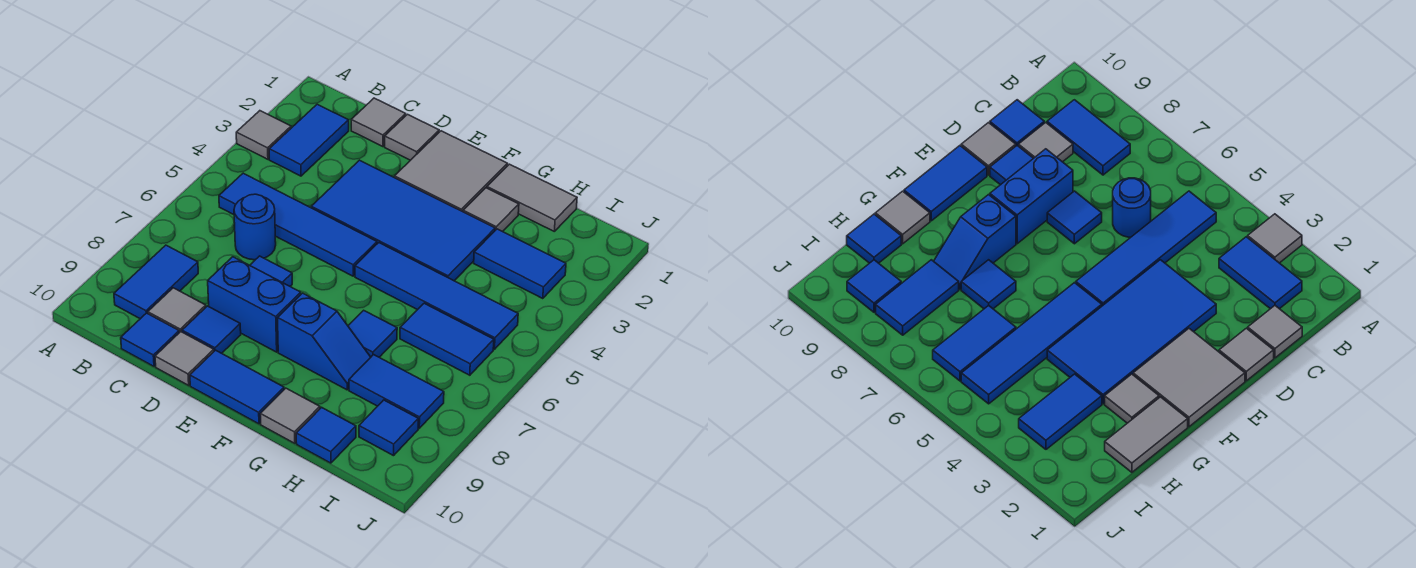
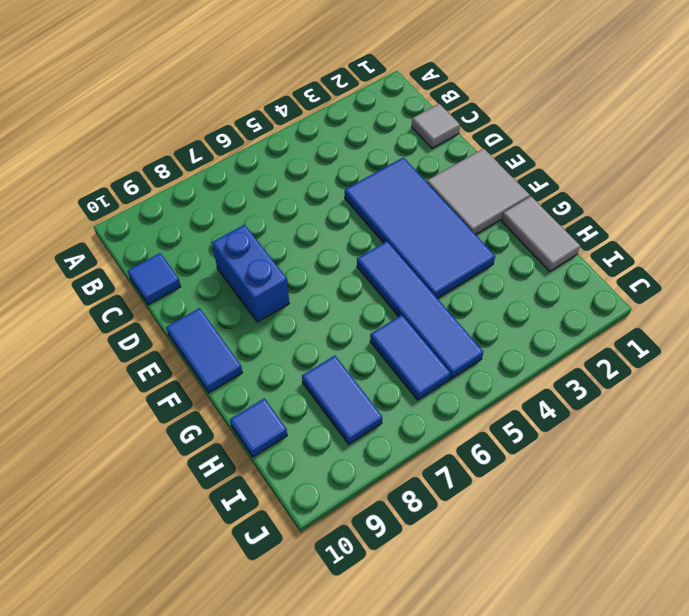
none -> grey 1x1 tile [236,111,291,159]
none -> blue 1x2 tile [269,104,349,176]
none -> blue 1x4 tile [219,173,377,276]

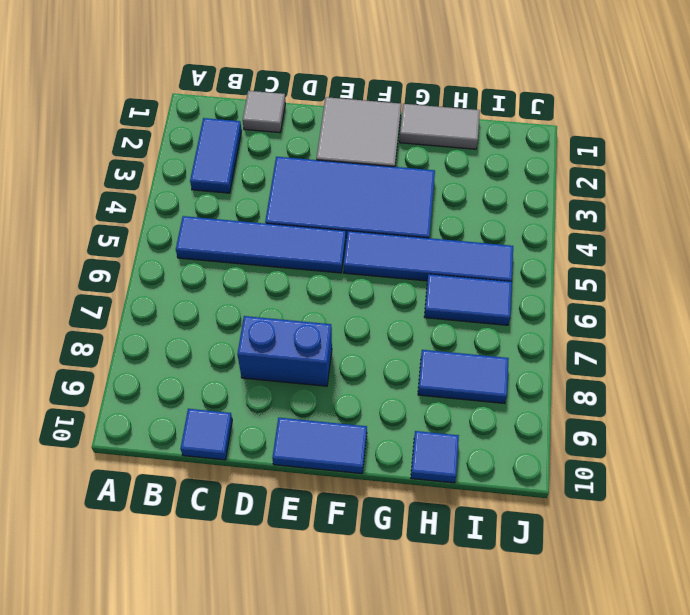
none -> grey 1x1 tile [236,111,291,159]
none -> blue 1x2 tile [114,245,198,319]
none -> blue 1x1 round brick [234,194,276,260]

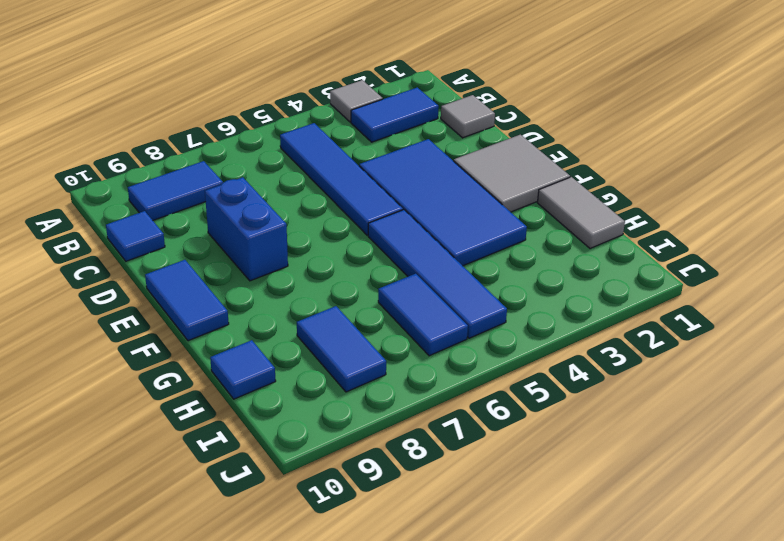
none -> blue 1x1 round brick [234,194,276,260]
none -> grey 1x1 tile [148,288,206,333]
none -> grey 1x1 tile [385,114,439,160]

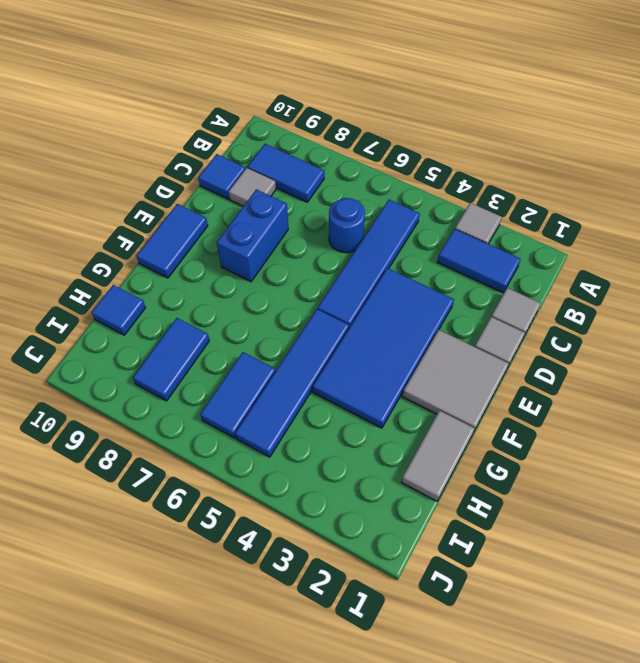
none -> blue 1x1 tile [250,256,292,286]
none -> blue 1x1 tile [182,306,241,353]
none -> grey 1x1 tile [155,332,214,385]

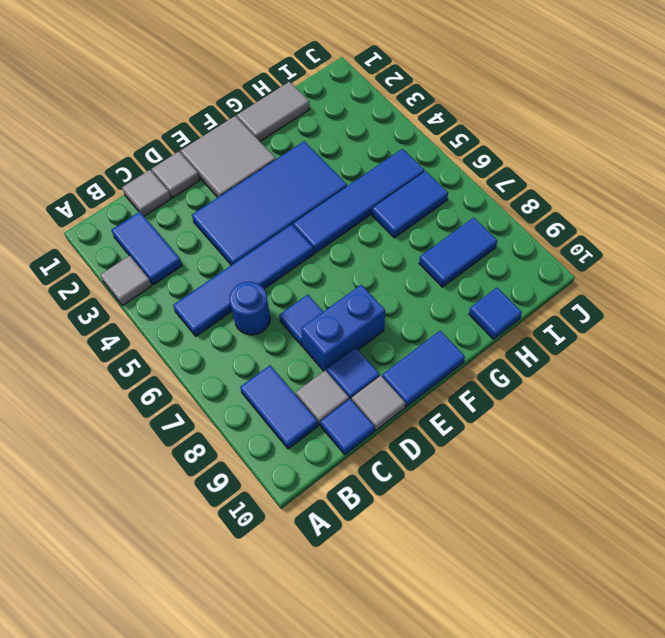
none -> blue 1x2 slope [278,293,371,390]
none -> grey 1x1 tile [463,188,519,232]
none -> blue 1x1 tile [348,310,397,357]

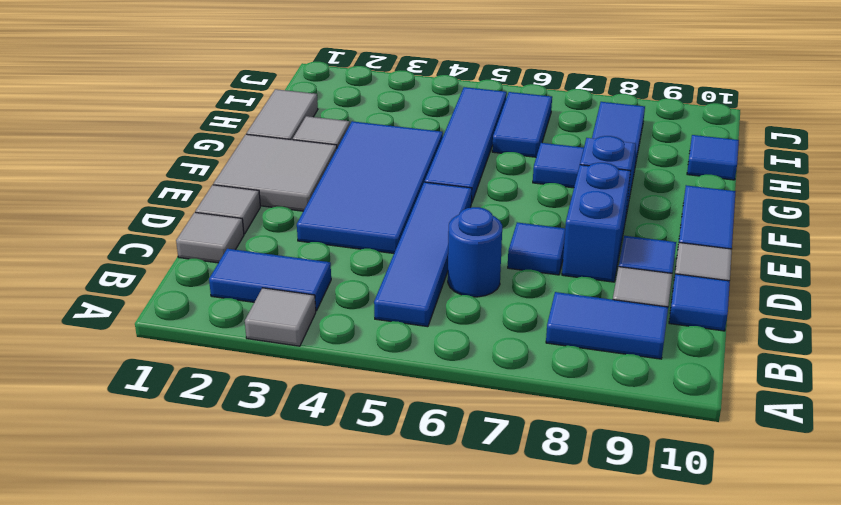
none -> grey 1x1 tile [260,388,320,443]
none -> blue 1x2 tile [474,229,566,299]
none -> blue 1x1 tile [359,400,418,456]

